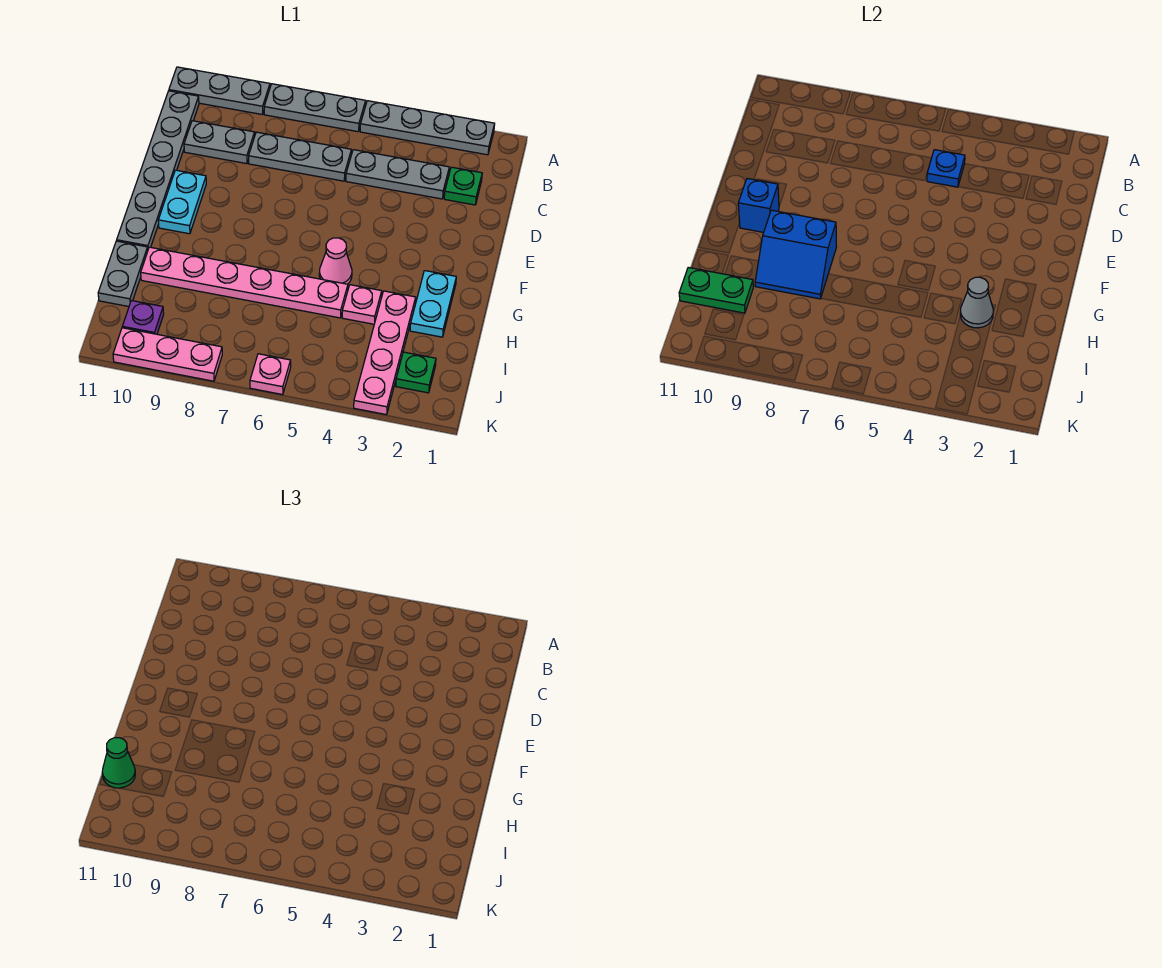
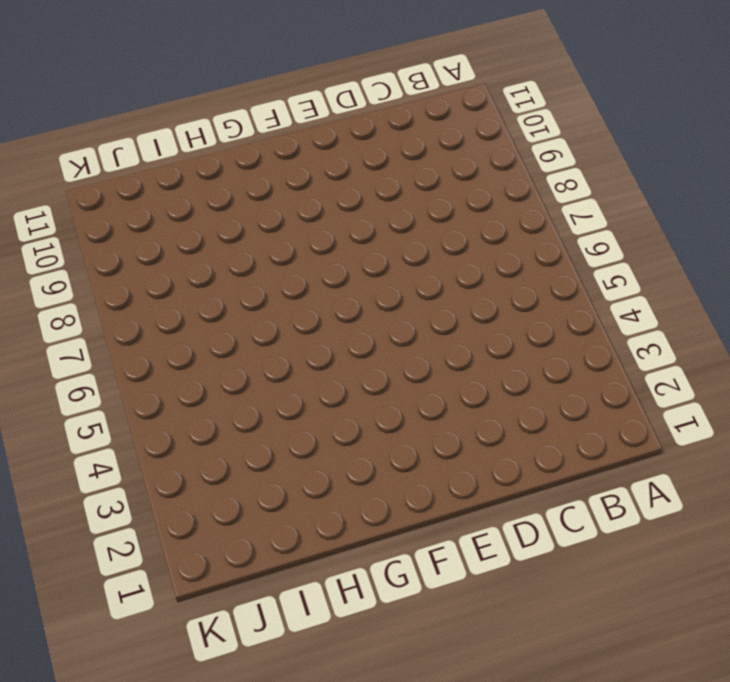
none -> grey 1x4 plate [360,101,495,155]
none -> grey 1x3 plate [264,84,366,132]
none -> grey 1x3 plate [169,67,270,115]

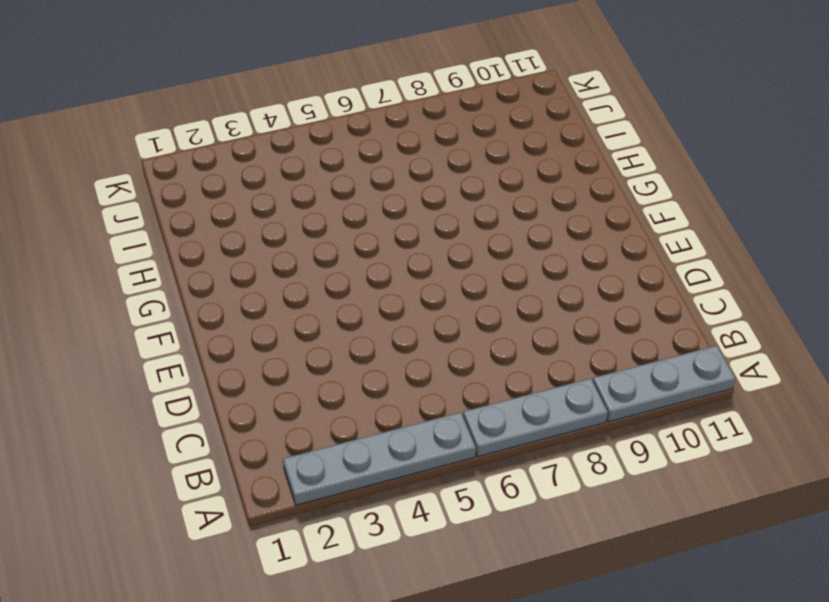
none -> grey 1x6 plate [117,91,199,249]
none -> green 1x1 plate [444,167,482,205]
none -> grey 1x3 plate [346,150,449,199]

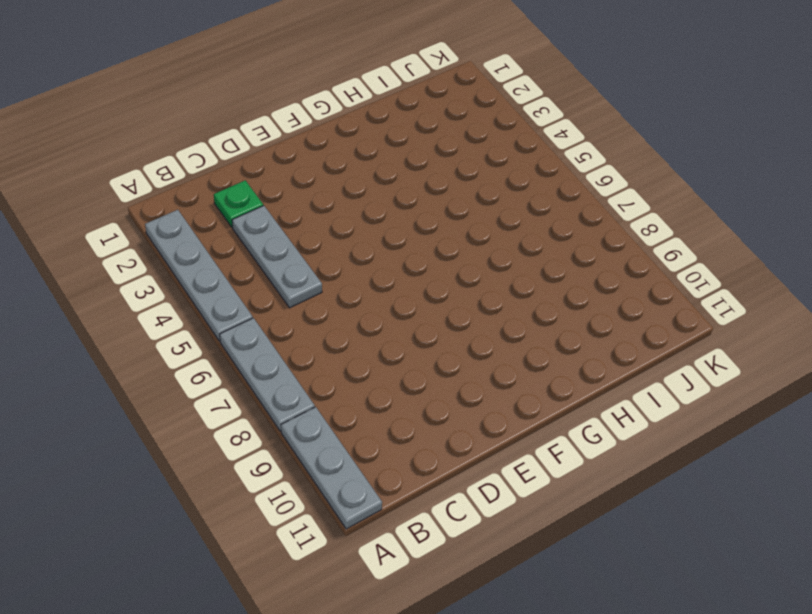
none -> grey 1x6 plate [117,91,199,249]
none -> grey 1x3 plate [249,132,351,181]
none -> grey 1x2 plate [184,121,255,164]

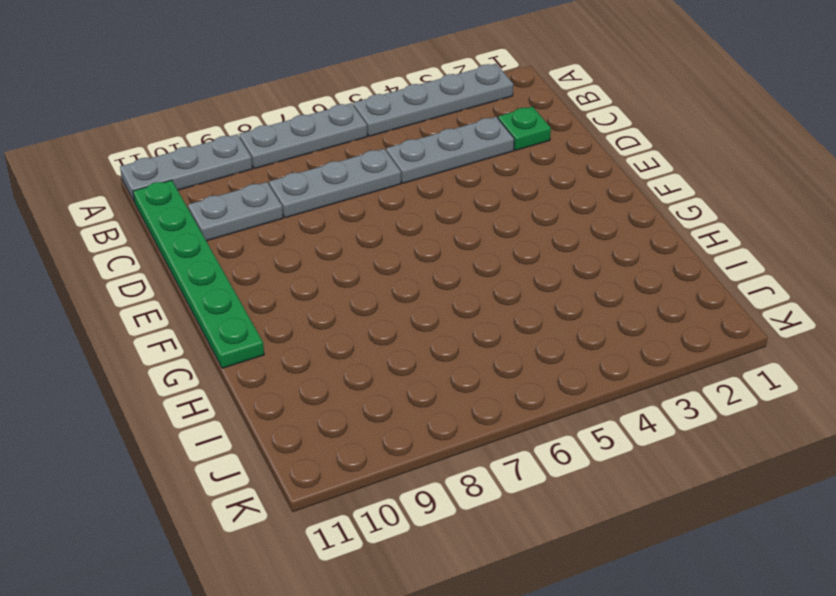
green 1x6 plate [133,180,264,368] -> grey 1x6 plate [117,91,199,249]
none -> cyan 1x2 plate [158,170,206,234]
none -> cyan 1x2 plate [410,271,456,337]
none -> pink 1x1 cone [319,238,352,284]

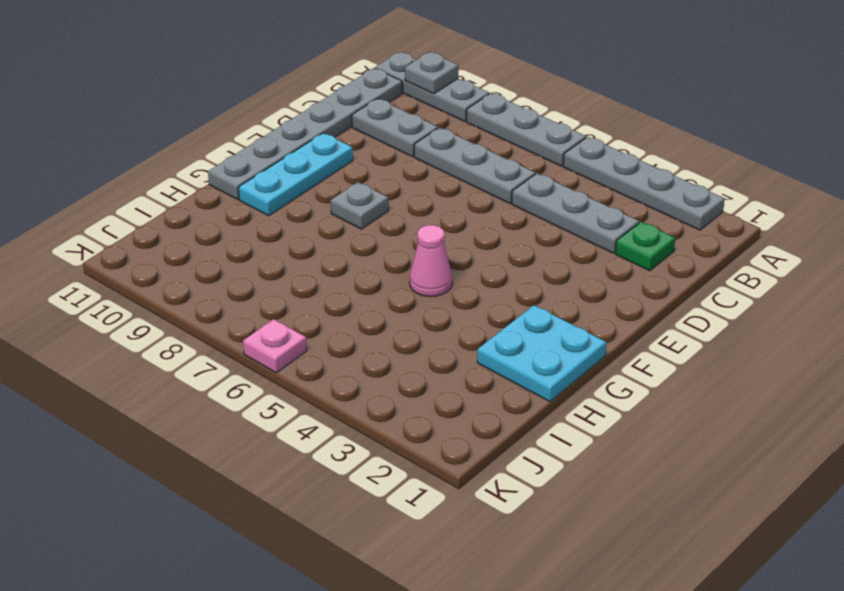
grey 1x1 plate [405,52,458,94] -> none
cyan 1x3 plate [238,133,353,216] -> cyan 1x2 plate [158,170,206,234]
grey 1x1 plate [331,182,389,229] -> none
cyan 2x2 plate [477,305,606,402] -> cyan 1x2 plate [410,271,456,337]
none -> pink 1x4 plate [354,291,416,415]
none -> pink 1x1 plate [342,285,382,324]
none -> pink 1x6 plate [141,247,348,318]

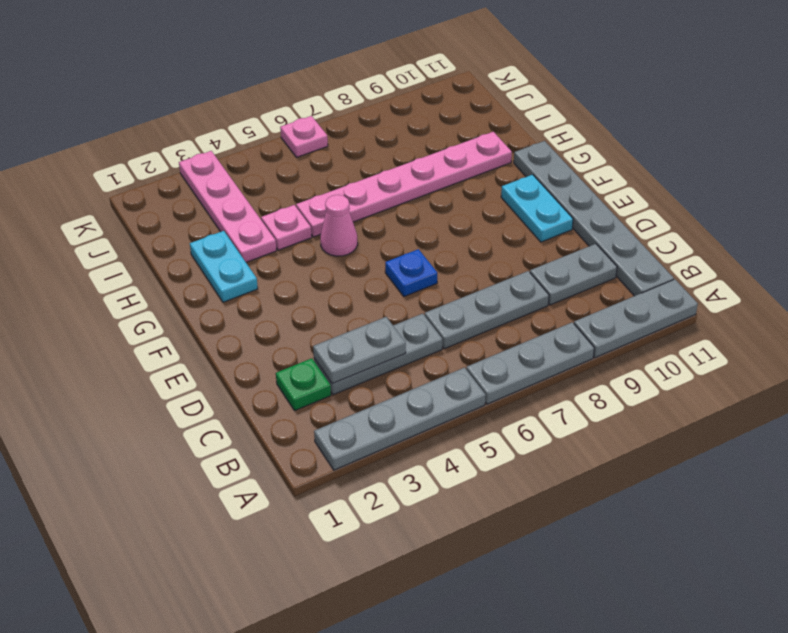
grey 1x2 plate [313,317,406,384] -> grey 1x2 plate turned to [98,241,148,307]
blue 1x1 plate [385,249,437,296] -> blue 1x1 plate moved to [927,150,965,187]
none -> green 1x1 plate [396,352,436,393]
none -> purple 1x1 plate [122,301,164,334]
none -> pink 1x3 plate [113,328,222,381]

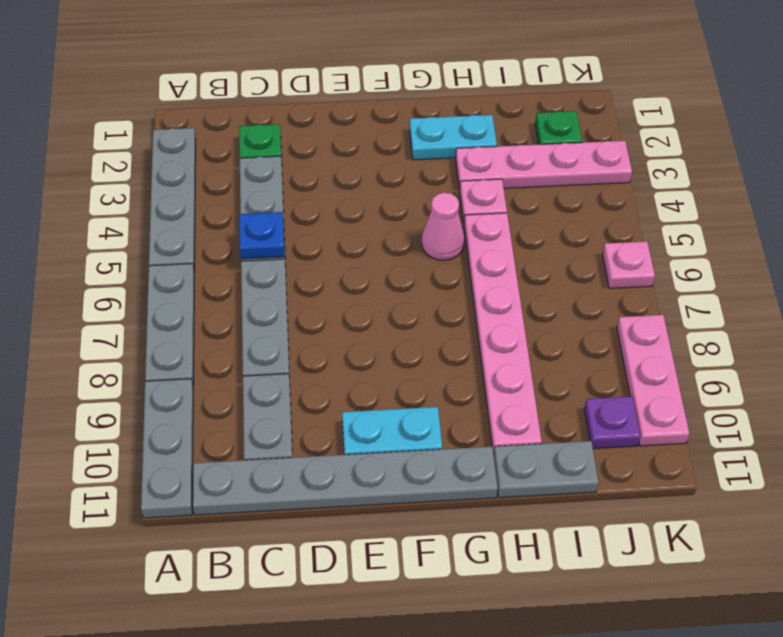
none -> blue 1x1 brick [738,178,779,232]
none -> blue 2x2 slope [755,210,836,299]
none -> grey 1x1 cone [960,277,993,328]

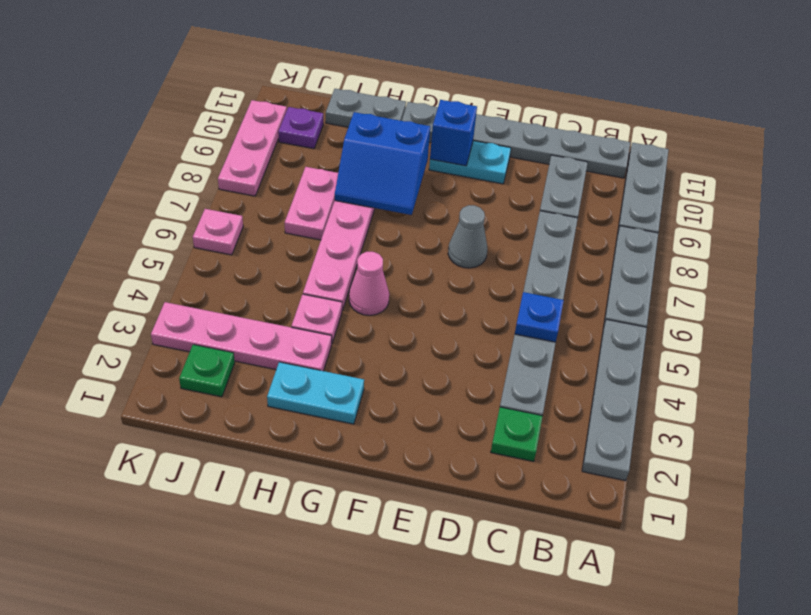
grey 1x1 cone [448,205,487,268] -> grey 1x1 cone moved to [960,277,993,328]
blue 2x2 slope [335,112,430,215] -> blue 2x2 slope turned to [755,210,836,299]
pink 1x2 plate [285,167,338,240] -> none
none -> green 1x2 plate [679,267,753,313]
none -> green 1x1 cone [102,738,135,788]

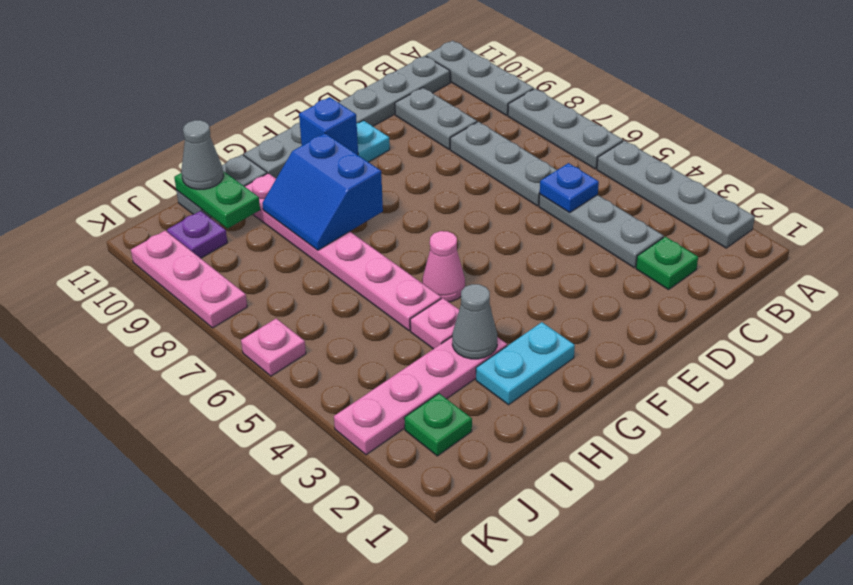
grey 1x1 cone [181,120,224,189] -> green 1x1 cone [102,738,135,788]

